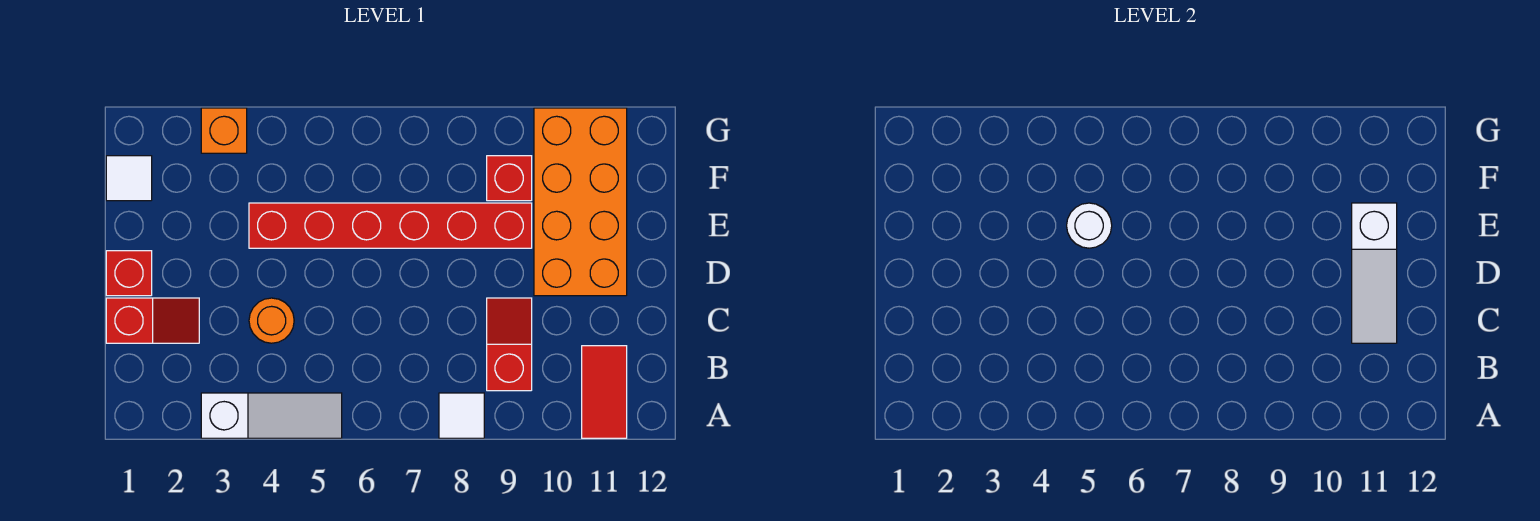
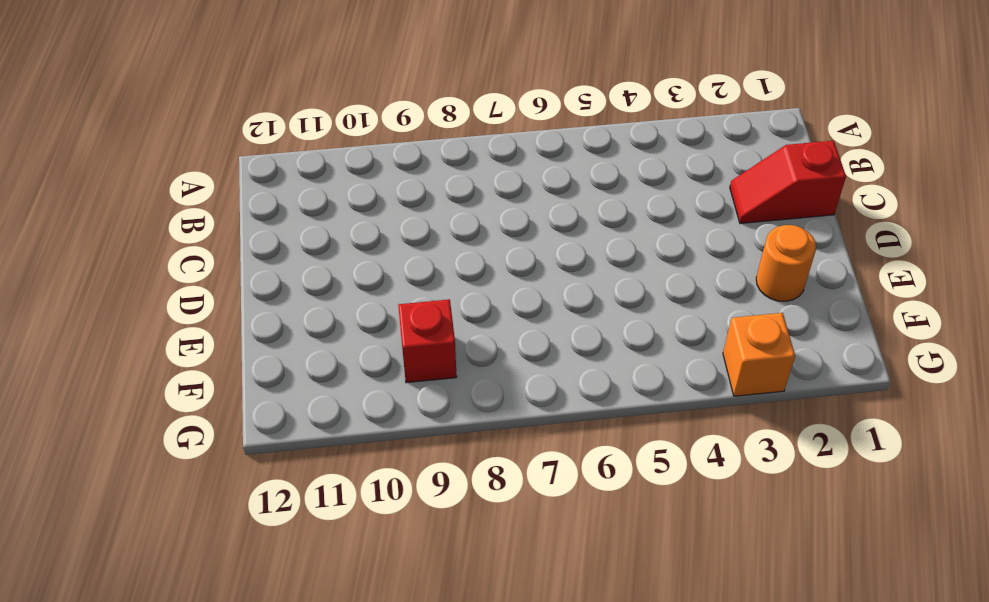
orange 1x1 round brick [756,225,816,301] -> orange 1x1 round brick moved to [249,298,294,343]
none -> white 1x3 slope [201,393,342,438]
none -> white 1x1 tile [439,393,484,438]
none -> red 1x2 tile [582,346,627,438]

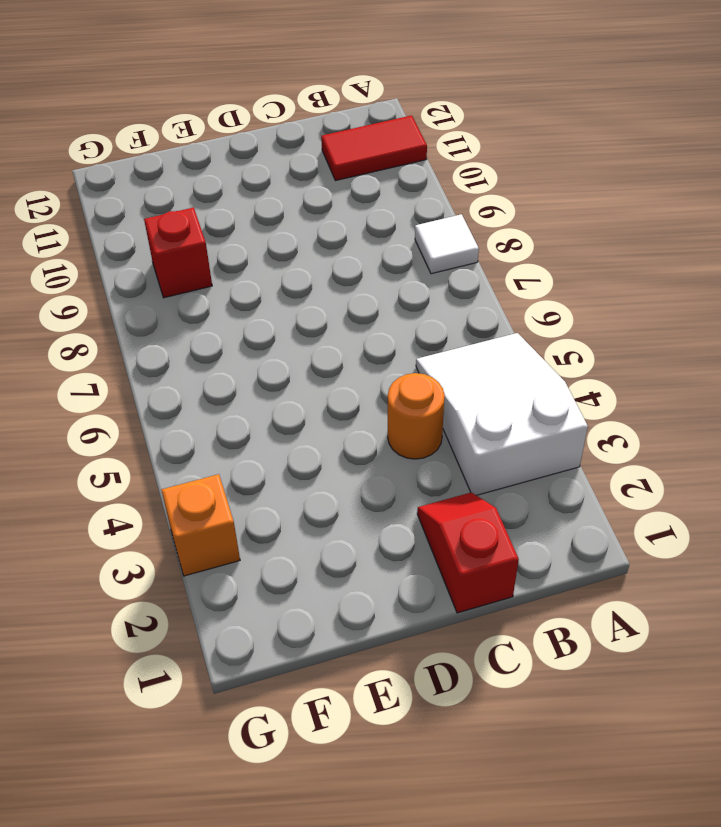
white 2x3 slope [416,333,588,495] -> white 1x3 slope [201,393,342,438]
none -> red 1x2 slope [487,298,532,391]
none -> red 1x1 brick [106,251,152,296]
none -> orange 2x4 brick [534,108,627,296]

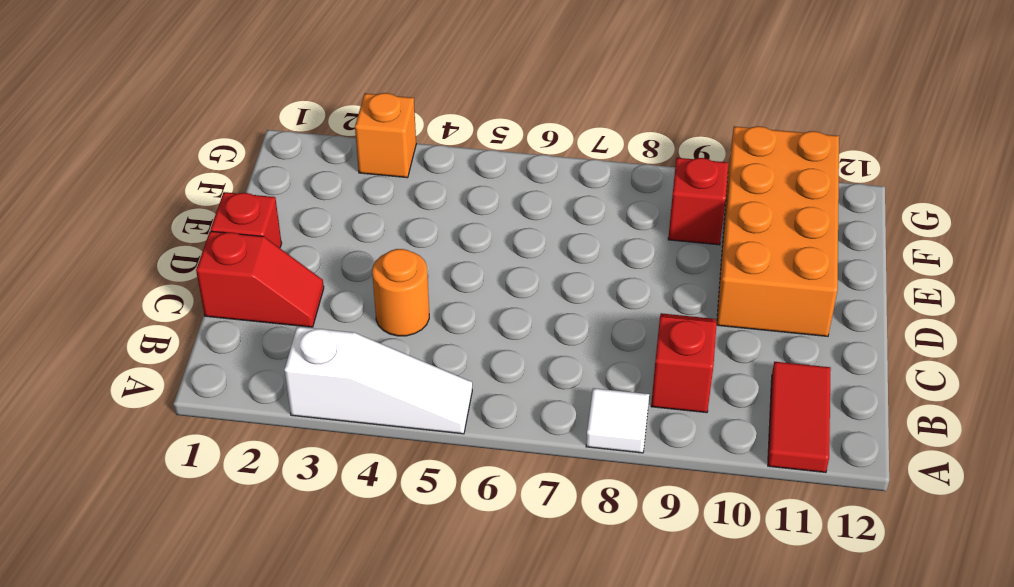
none -> red 1x6 brick [249,203,532,248]
none -> white 1x1 tile [106,156,152,201]
none -> white 1x3 slope [1352,203,1397,343]

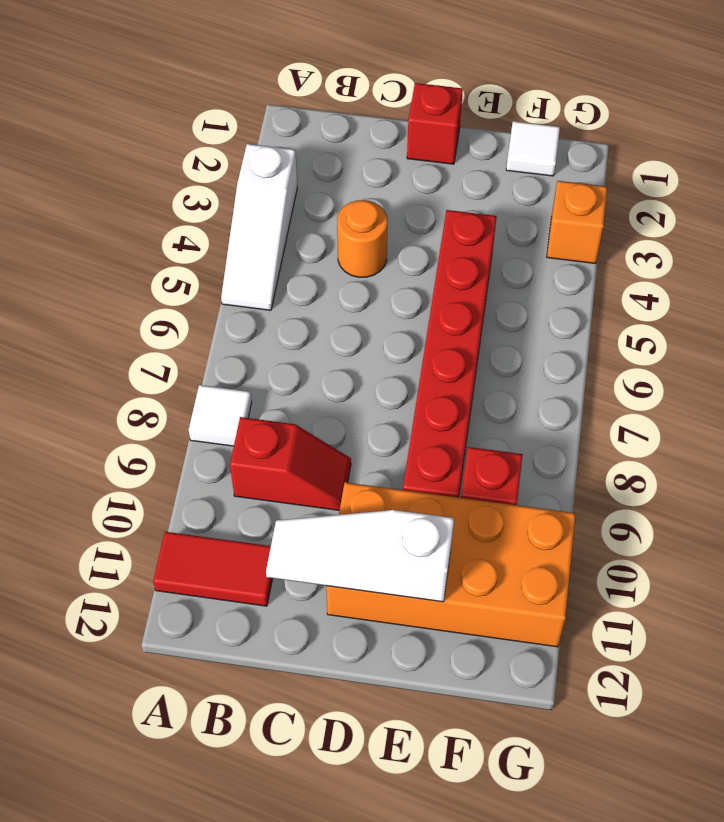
none -> red 1x2 slope [106,298,199,343]
none -> white 1x1 round brick [1067,203,1112,248]

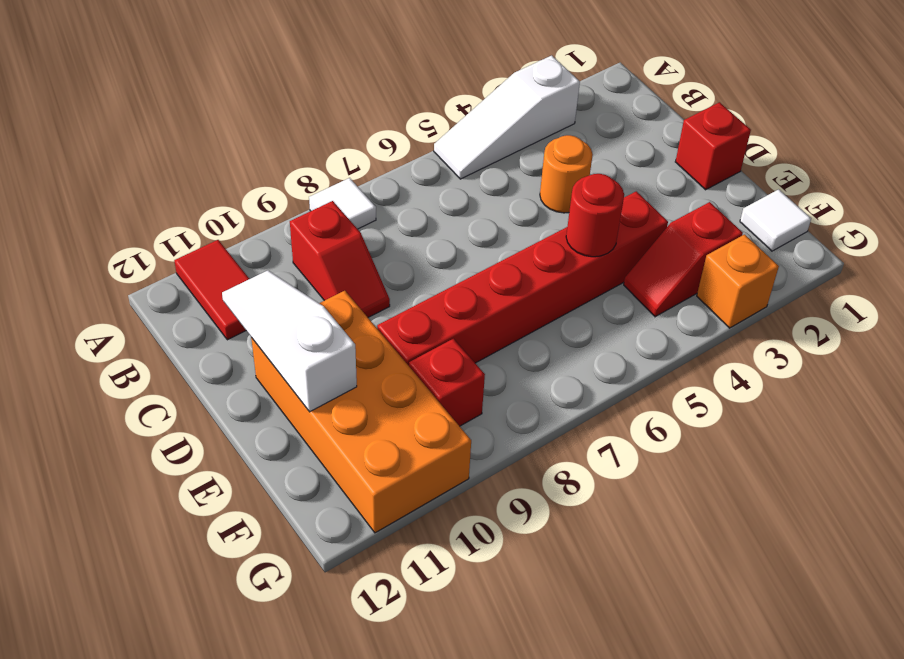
red 1x1 round brick [566,174,624,257] -> white 1x1 round brick [1067,203,1112,248]
red 1x2 slope [624,202,743,317] -> red 1x2 slope moved to [106,298,199,343]

